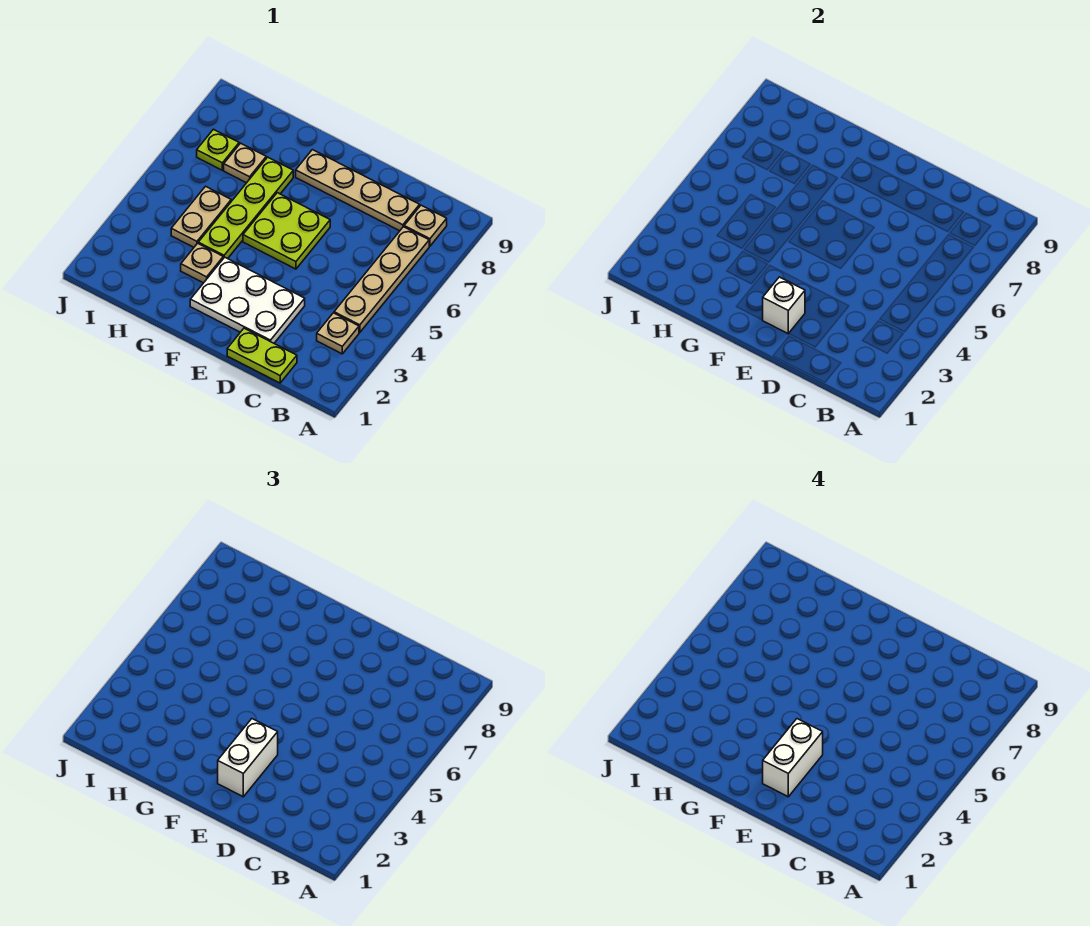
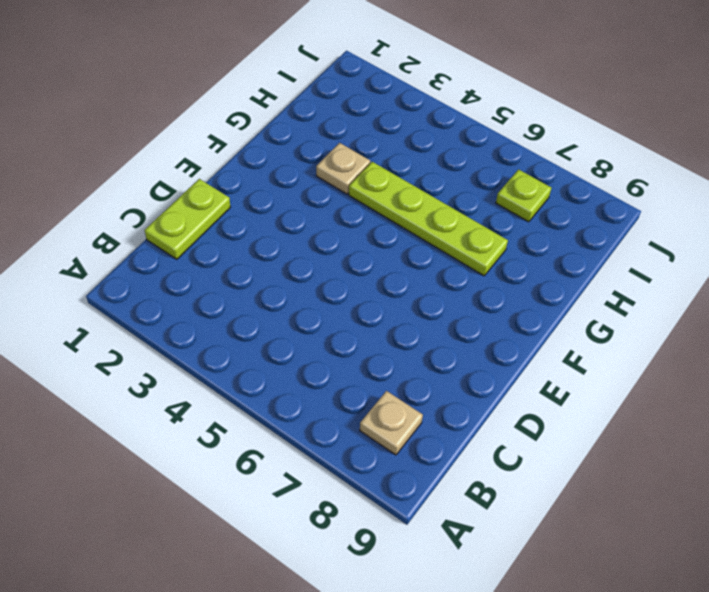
none -> tan 1x1 plate [317,313,359,354]
none -> tan 1x4 plate [334,227,429,332]
none -> tan 1x4 plate [296,150,420,231]

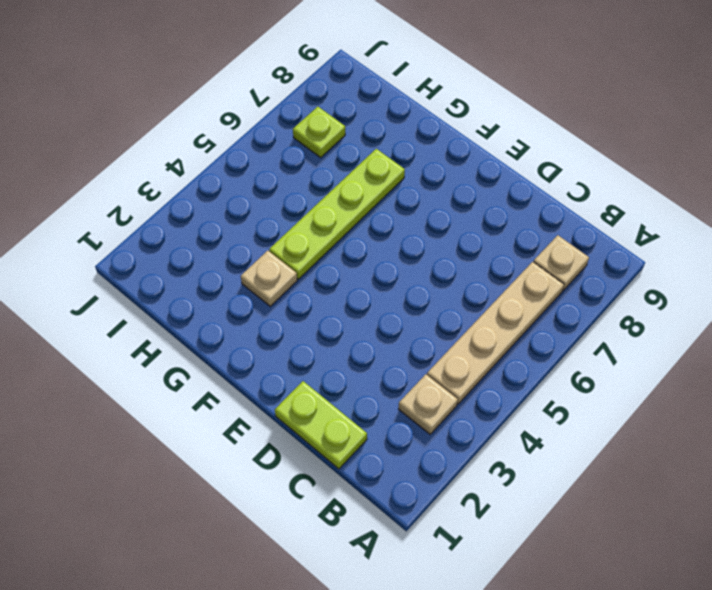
none -> tan 1x4 plate [296,150,420,231]
none -> white 2x3 plate [190,257,305,343]
none -> lime 2x2 plate [243,193,330,269]

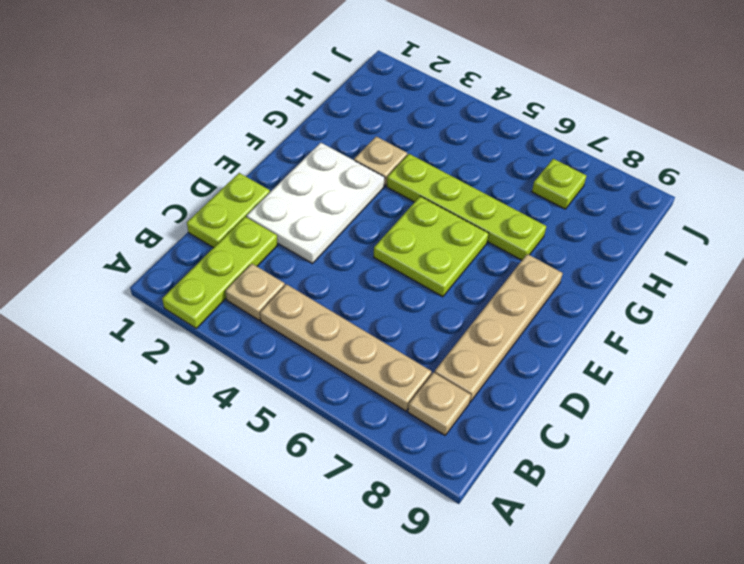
lime 1x3 plate [162,217,278,328] -> none
none -> tan 1x2 plate [171,186,231,247]
none -> tan 1x1 plate [224,143,266,183]
none -> white 1x1 brick [763,277,805,334]

